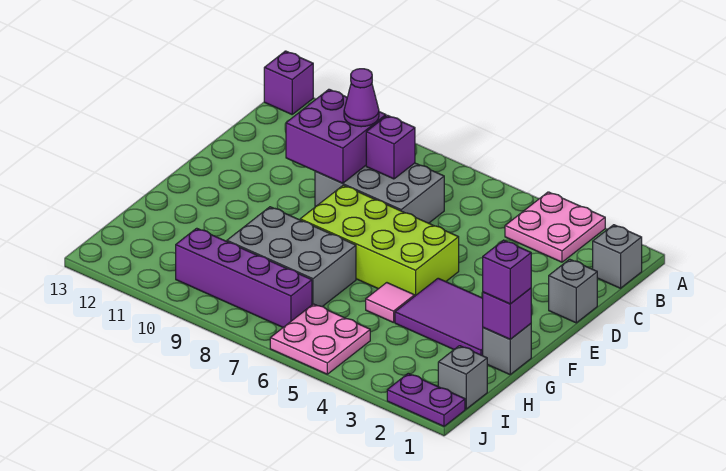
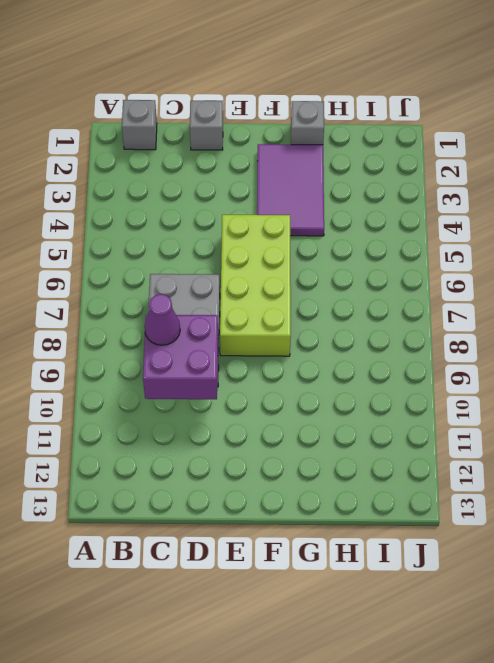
none -> pink 2x2 plate [505,192,605,262]
none -> purple 1x1 brick [264,51,313,114]
none -> pink 1x1 tile [366,283,415,323]

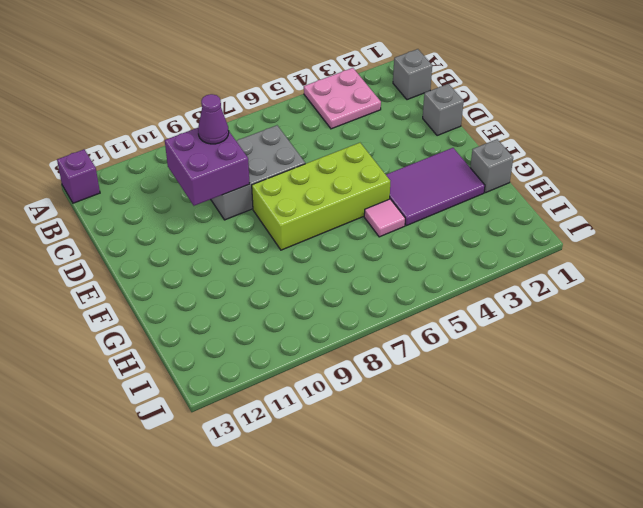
none -> grey 2x3 brick [227,207,356,307]
none -> grey 1x1 brick [438,346,487,409]
none -> pink 2x2 plate [270,304,370,374]

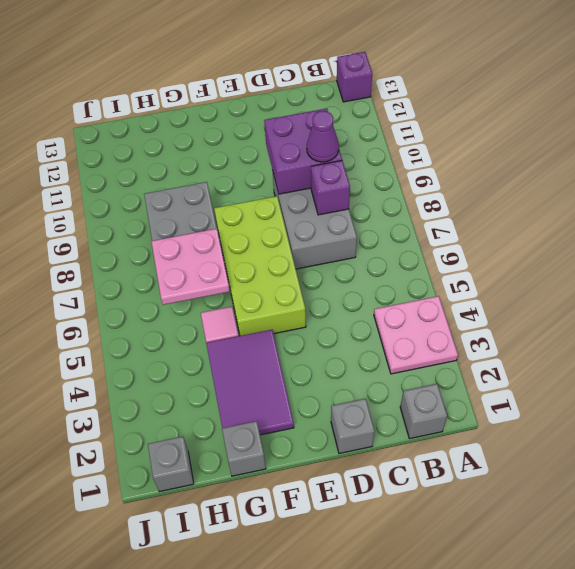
pink 2x2 plate [151,229,230,305] -> pink 2x2 plate moved to [270,304,370,374]
none -> purple 1x4 brick [176,228,312,327]
none -> purple 1x2 plate [387,373,465,426]
none -> purple 1x1 brick [483,288,531,339]

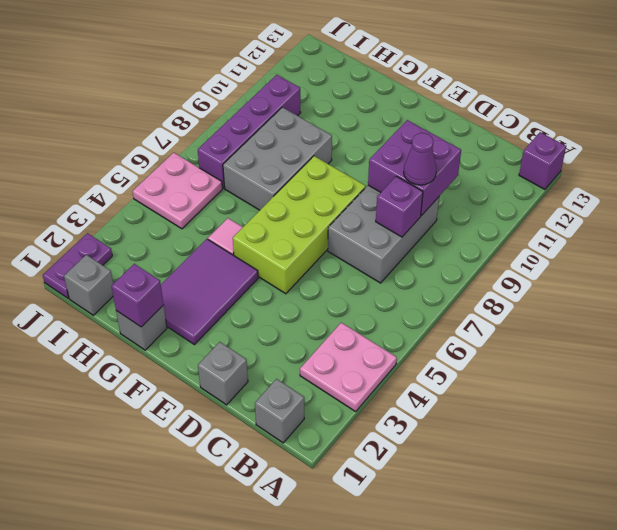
none -> purple 1x1 brick [483,240,531,304]

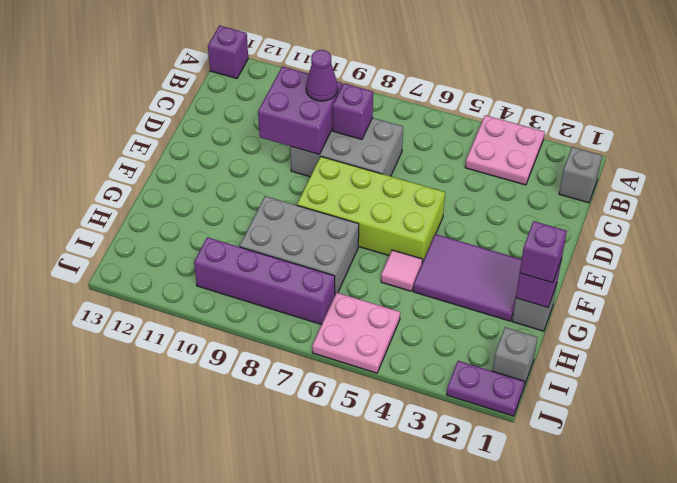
none -> grey 1x1 brick [549,259,597,323]

